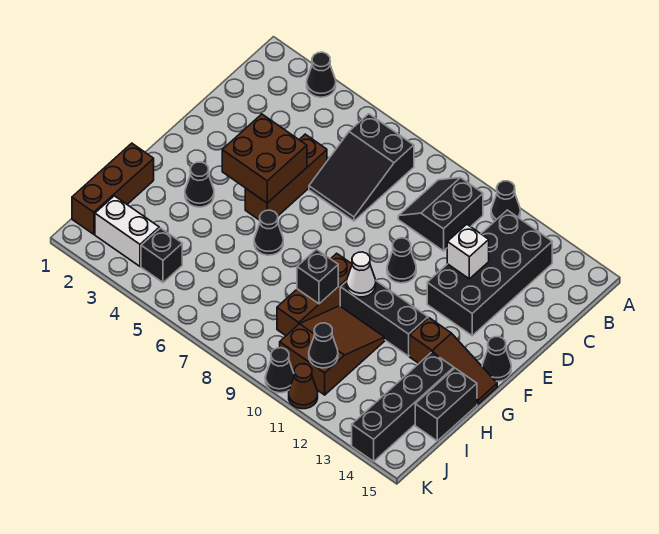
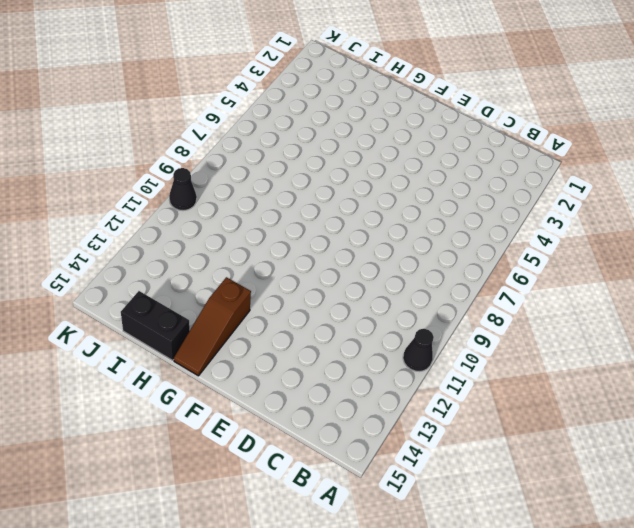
none -> black 1x1 cone [307,52,336,97]
none -> black 2x3 slope [309,114,414,221]
none -> black 2x2 slope [398,178,483,251]

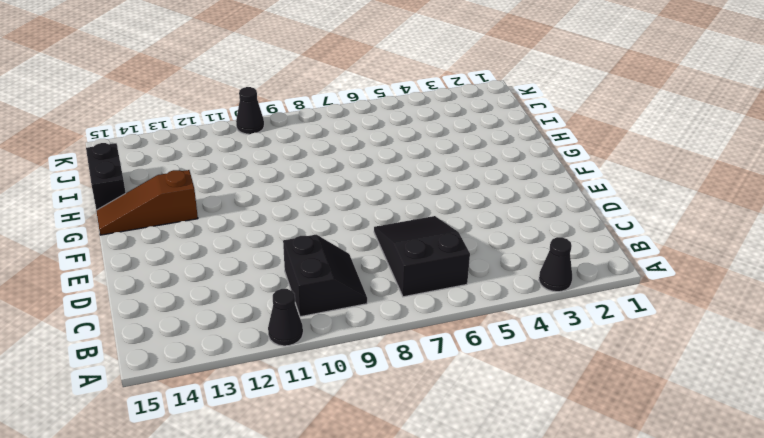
none -> black 2x4 brick [427,210,552,336]
none -> brown 1x3 brick [245,134,327,220]
none -> black 1x1 cone [387,238,416,283]

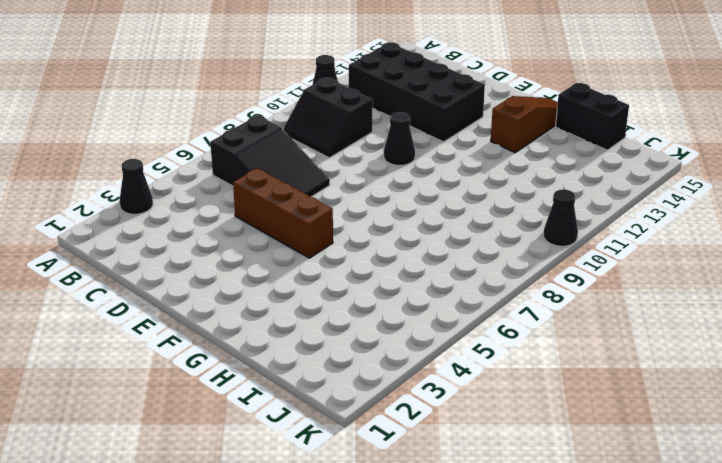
none -> black 1x1 cone [482,337,511,381]
none -> black 1x1 cone [185,162,214,207]
none -> black 1x1 cone [254,210,283,255]

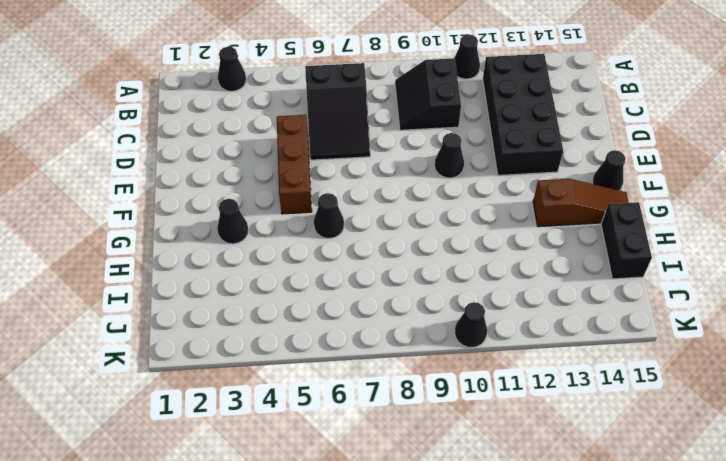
none -> brown 1x3 brick [277,253,352,336]
none -> black 1x3 brick [340,281,428,356]
none -> brown 1x3 brick [72,143,154,234]

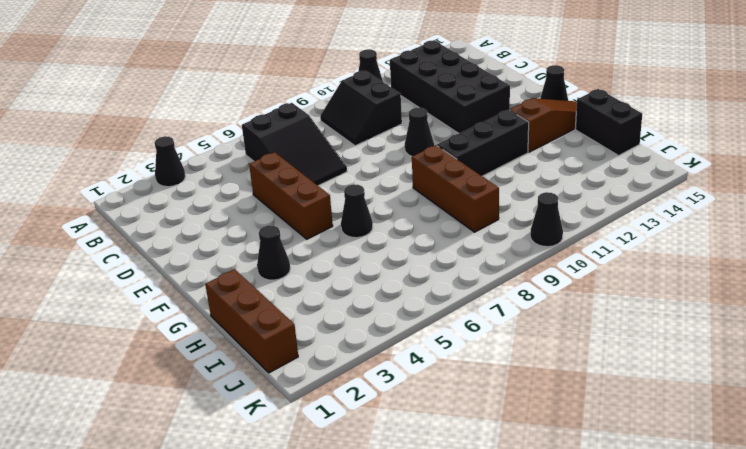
none -> brown 2x3 slope [280,306,385,395]
none -> black 1x4 brick [352,352,454,461]
none -> white 1x2 brick [95,196,159,266]

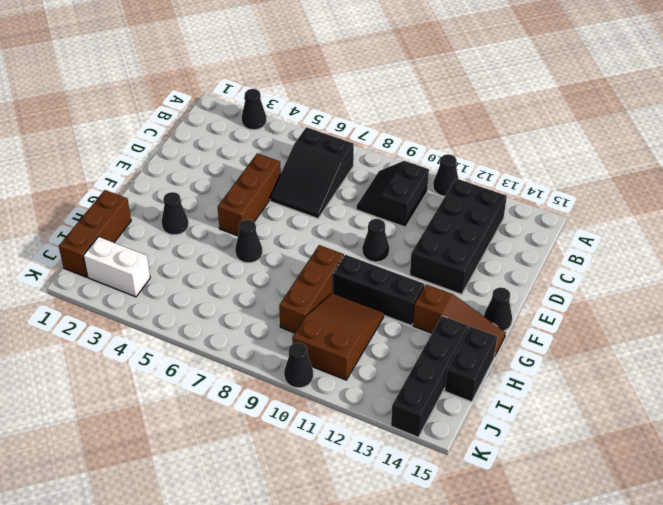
none -> black 1x1 brick [141,228,182,282]
none -> brown 1x1 cone [289,364,318,409]
none -> white 1x1 brick [447,224,489,279]

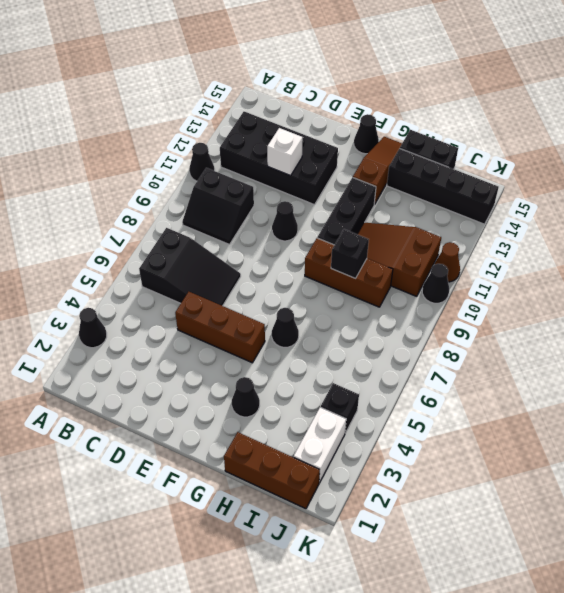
none -> brown 2x2 brick [222,114,307,203]
none -> white 1x1 cone [347,252,376,297]
none -> black 1x1 cone [309,323,338,368]

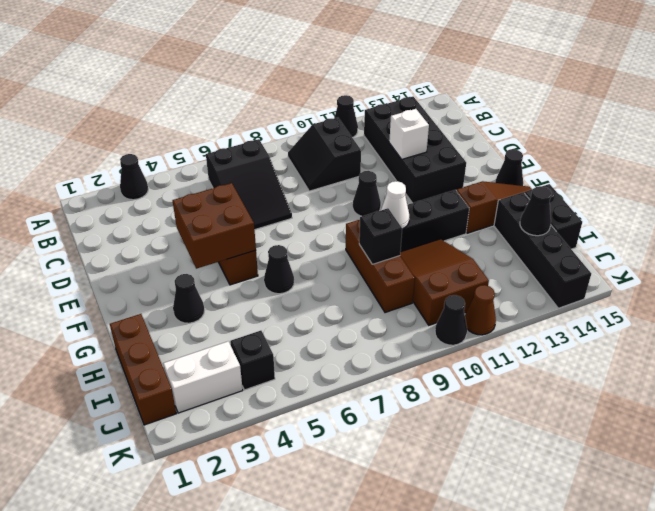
black 1x1 cone [520,186,551,236] -> black 1x1 cone moved to [309,323,338,368]

